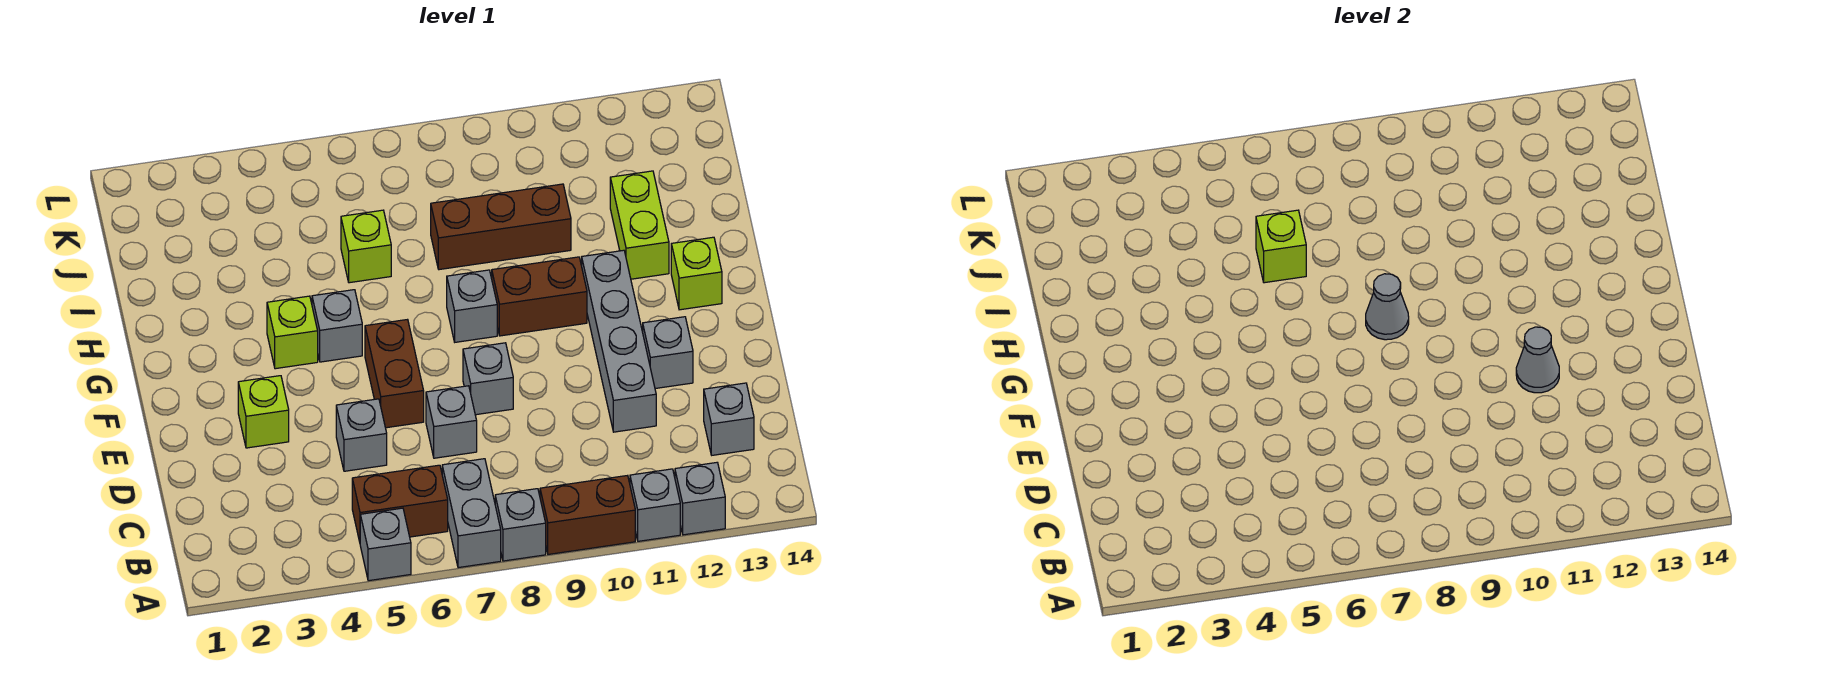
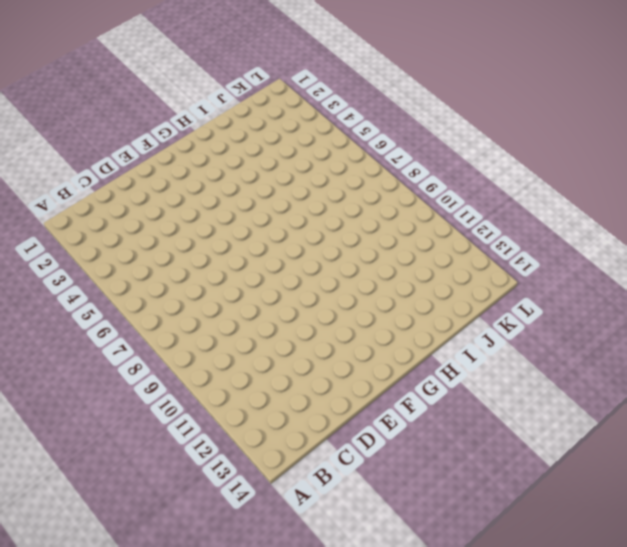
none -> grey 1x1 brick [360,508,411,581]
none -> grey 1x2 brick [442,459,501,568]
none -> grey 1x1 brick [495,489,546,561]

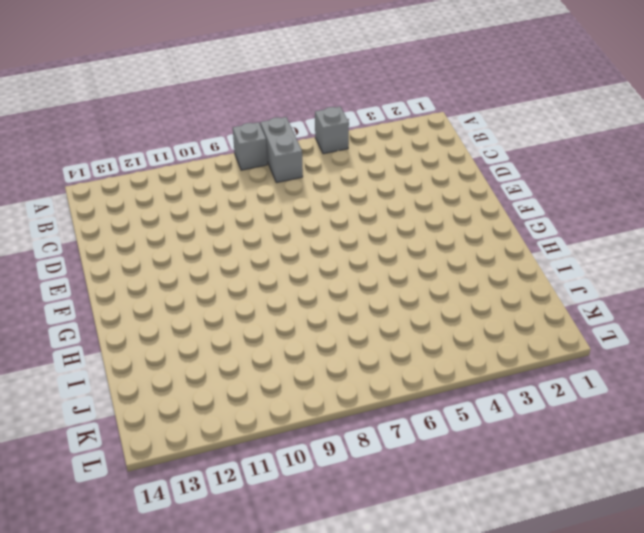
none -> brown 1x2 brick [540,475,635,554]
none -> grey 1x1 brick [630,469,680,541]
none -> grey 1x1 brick [675,463,725,535]

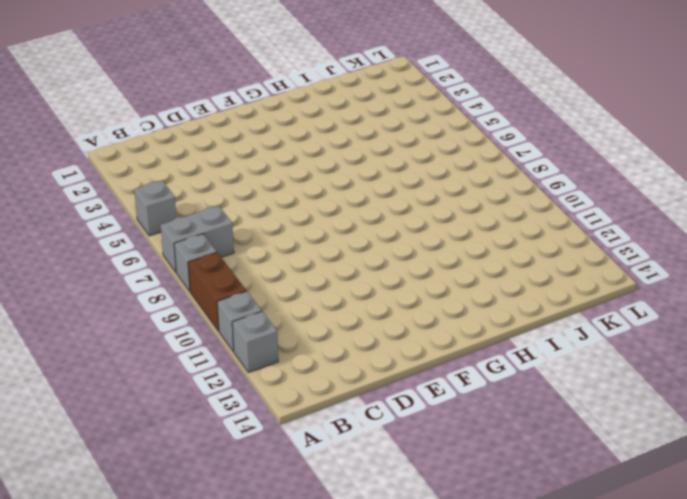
none -> brown 1x2 brick [352,465,448,542]
none -> grey 1x1 brick [704,383,754,455]
none -> grey 1x1 brick [336,399,387,471]

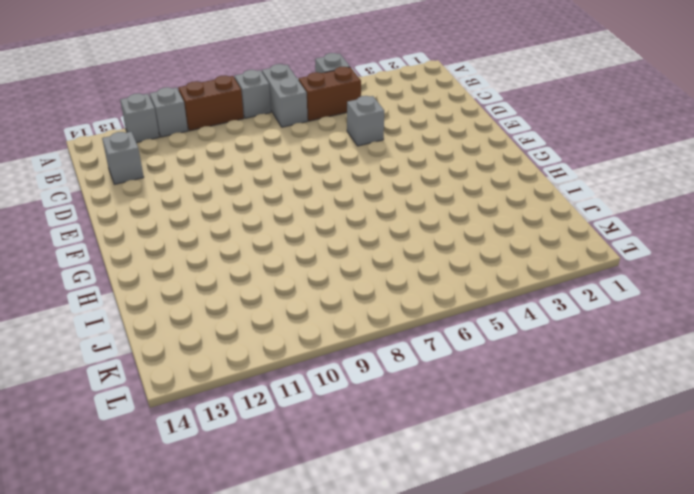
none -> grey 1x1 brick [426,386,477,458]
none -> grey 1x4 brick [582,250,656,432]
none -> lime 1x1 brick [238,376,289,448]

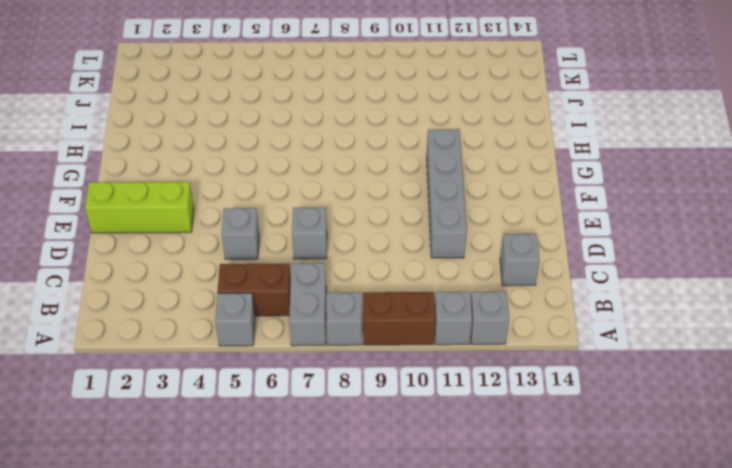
lime 1x3 brick [85,182,194,233] -> lime 1x1 brick [238,376,289,448]
none -> brown 1x2 brick [365,320,424,428]
none -> grey 1x1 brick [463,343,513,415]
none -> grey 1x1 brick [643,317,693,389]

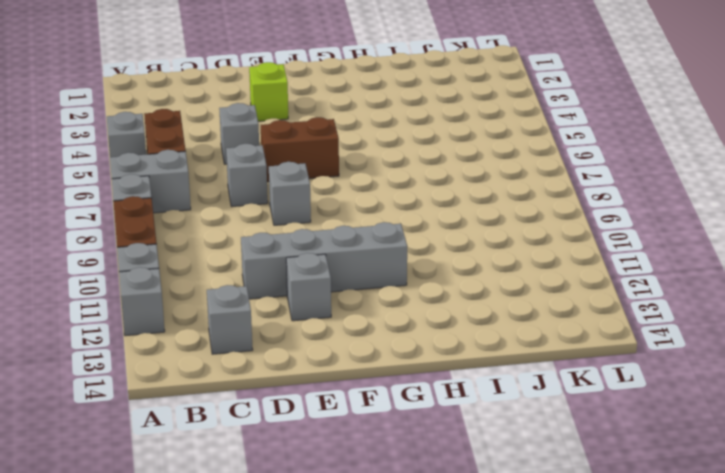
none -> lime 1x1 brick [267,296,318,369]
none -> grey 1x1 brick [312,290,362,362]
none -> grey 1x1 brick [447,270,497,342]

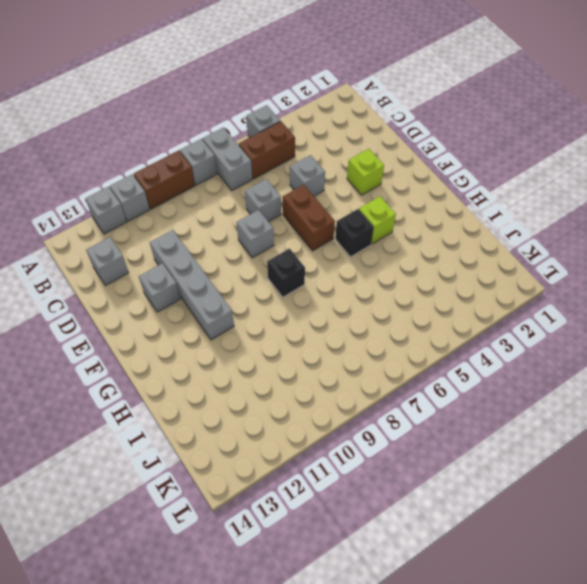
black 1x1 brick [335,209,374,257] -> grey 1x1 brick [312,290,362,362]
black 1x1 brick [267,249,305,297] -> grey 1x1 brick [447,270,497,342]
none -> brown 1x2 brick [492,257,587,336]
none -> lime 1x1 brick [671,237,722,310]
none -> lime 1x2 brick [610,171,669,279]

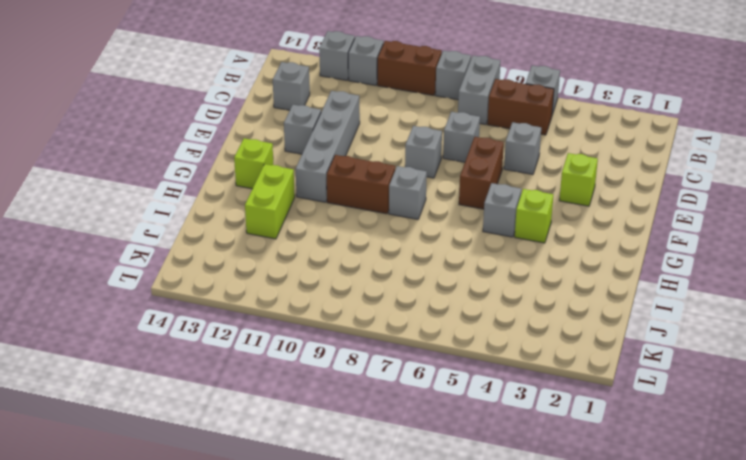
none -> lime 1x1 brick [341,210,391,283]
none -> brown 1x3 brick [431,184,571,270]
none -> grey 1x1 cone [1516,327,1559,393]

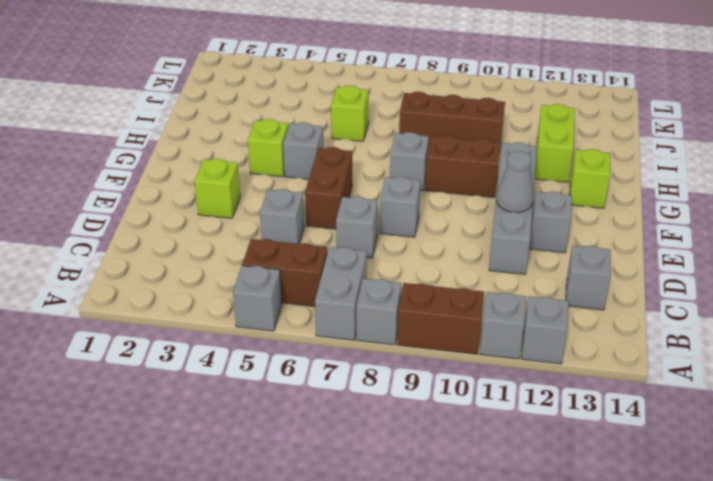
none -> grey 1x1 cone [1366,274,1409,340]
none -> lime 1x1 brick [1256,210,1306,283]

